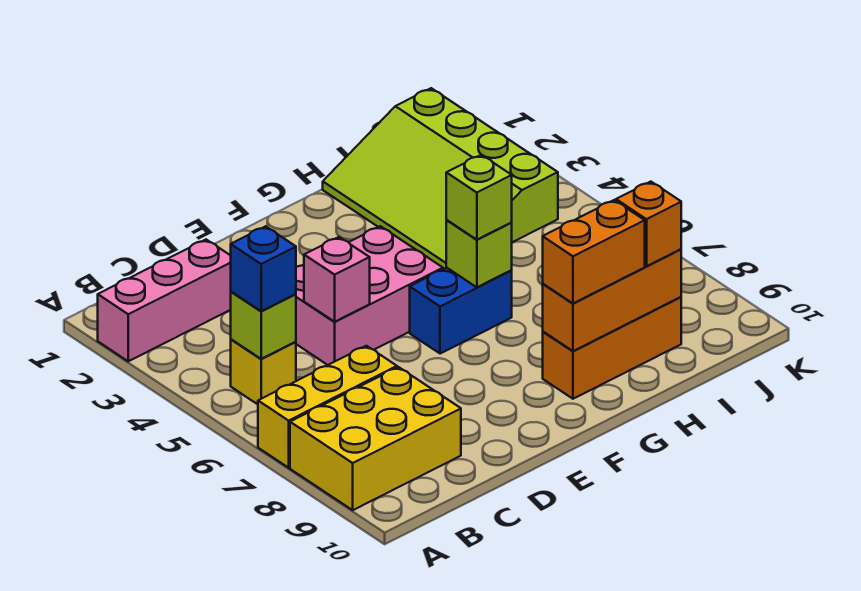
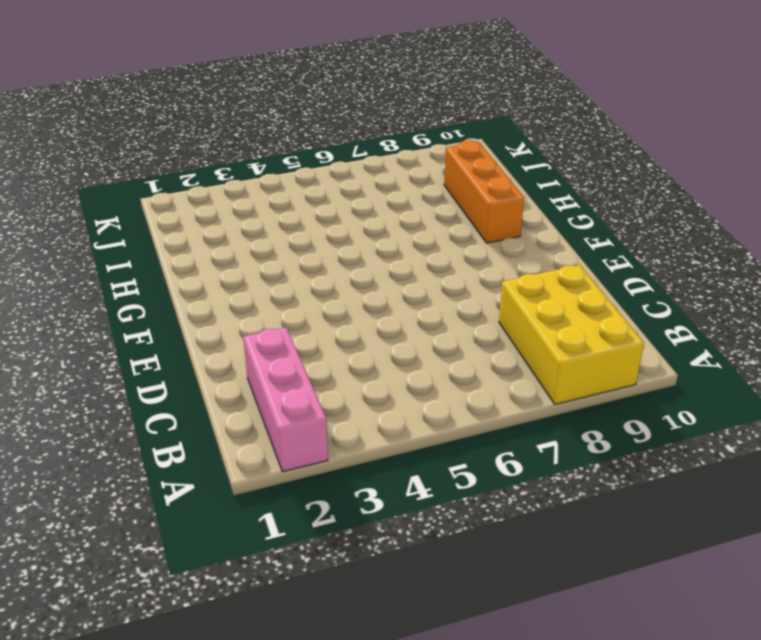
none -> yellow 1x3 brick [258,346,397,468]
none -> yellow 1x1 brick [231,339,296,404]
none -> pink 2x3 brick [296,226,443,365]

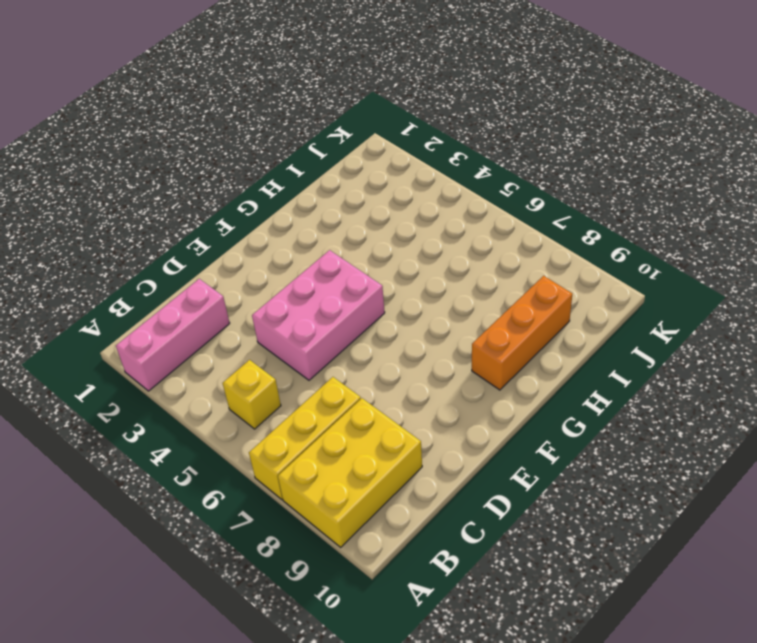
none -> blue 1x2 brick [410,268,512,354]
none -> lime 3x4 slope [323,88,558,269]
none -> lime 1x1 brick [231,292,296,359]

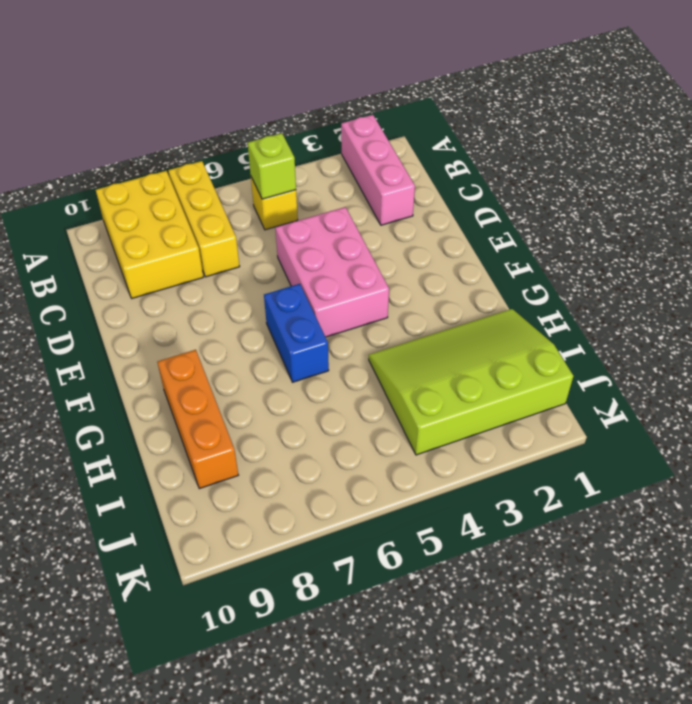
none -> pink 1x1 brick [304,237,370,322]
none -> lime 1x1 brick [446,220,512,287]
none -> orange 1x3 brick [543,249,681,351]

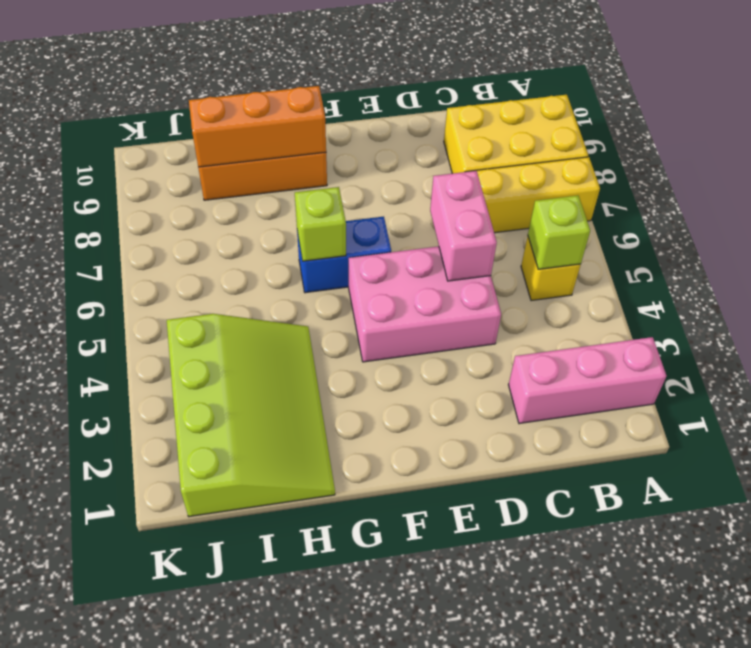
pink 1x2 brick [430,171,497,281] -> pink 1x1 brick [304,237,370,322]
none -> blue 1x1 brick [231,226,296,311]
none -> lime 1x1 brick [446,155,512,240]
none -> orange 1x2 brick [543,200,645,303]

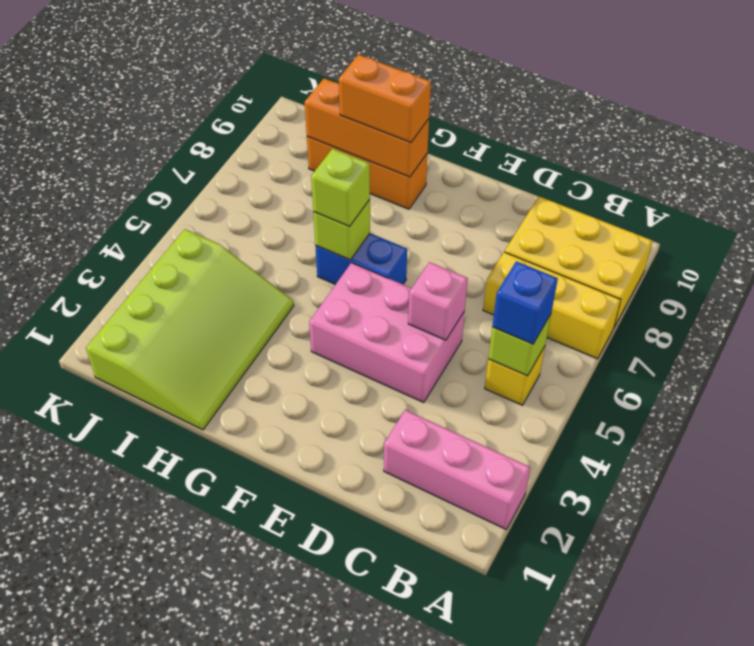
none -> orange 1x1 brick [616,182,681,266]

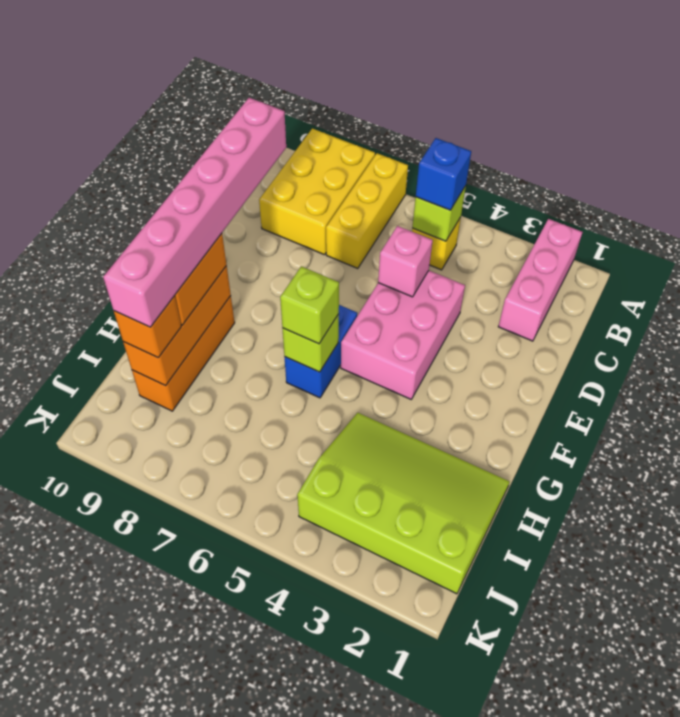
pink 1x6 brick [103,98,286,327] -> none

